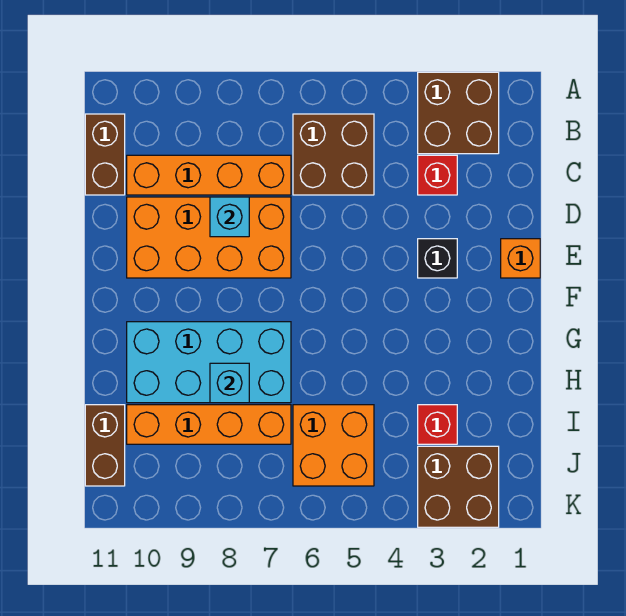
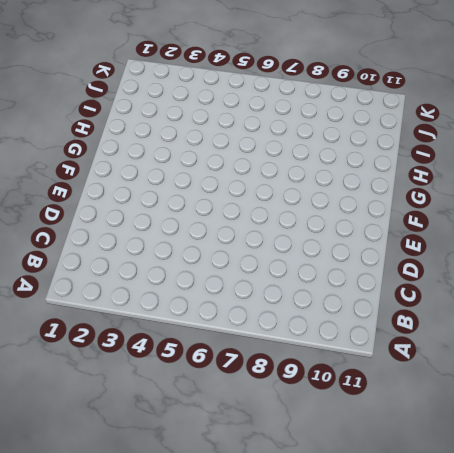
none -> brown 2x2 brick [418,72,499,154]
none -> brown 2x2 brick [293,114,374,195]
none -> brown 1x2 brick [85,114,125,195]

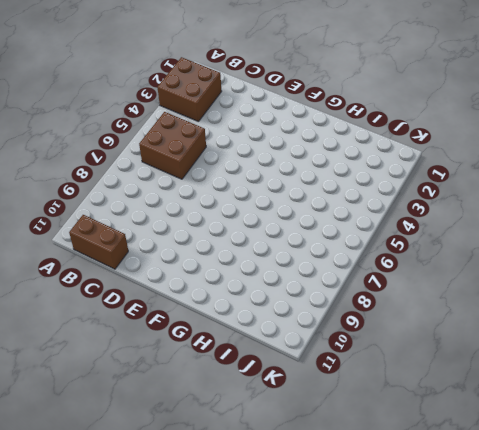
none -> red 1x1 brick [418,155,457,195]
none -> orange 1x4 brick [127,155,291,195]
none -> orange 2x4 brick [127,197,291,278]

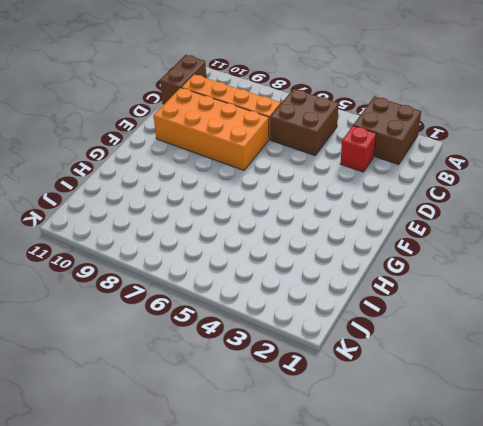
none -> orange 1x1 brick [501,239,540,278]
none -> black 1x1 brick [418,239,457,278]
none -> cyan 2x4 brick [127,322,291,403]

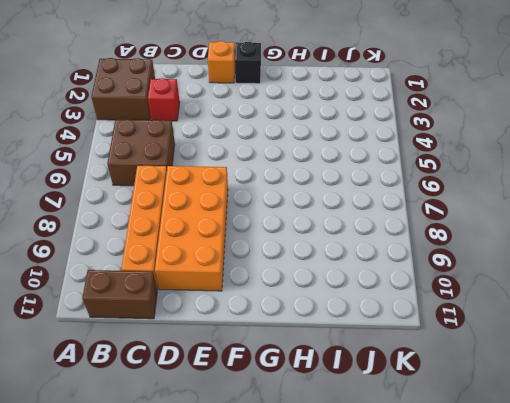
black 1x1 brick [235,42,261,84] -> black 1x1 brick moved to [418,239,457,278]
none -> cyan 2x4 brick [127,322,291,403]
none -> red 1x1 brick [418,405,457,444]
none -> orange 2x2 brick [293,405,374,486]

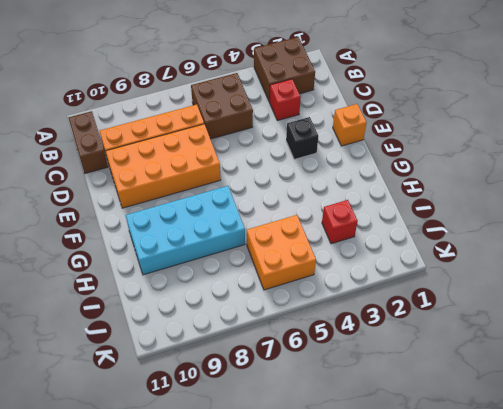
none -> orange 1x4 brick [127,405,291,444]
none -> brown 1x2 brick [85,405,125,486]
none -> brown 2x2 brick [418,446,499,527]

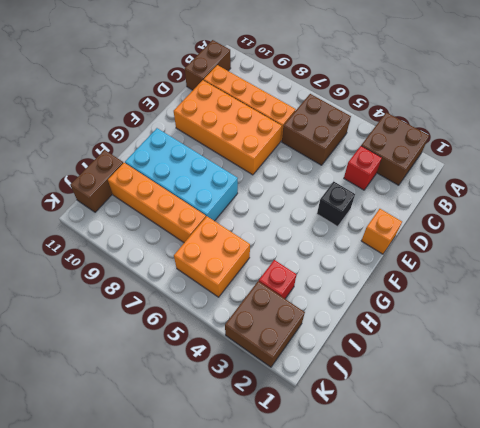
none -> cyan 1x1 brick [210,197,249,237]
none -> cyan 1x1 brick [210,363,249,403]

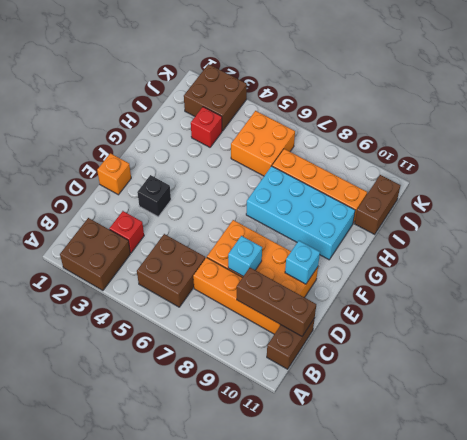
brown 1x3 brick [237,268,316,336] -> none
cyan 1x1 brick [285,241,320,284] -> cyan 1x1 brick moved to [210,363,249,403]

